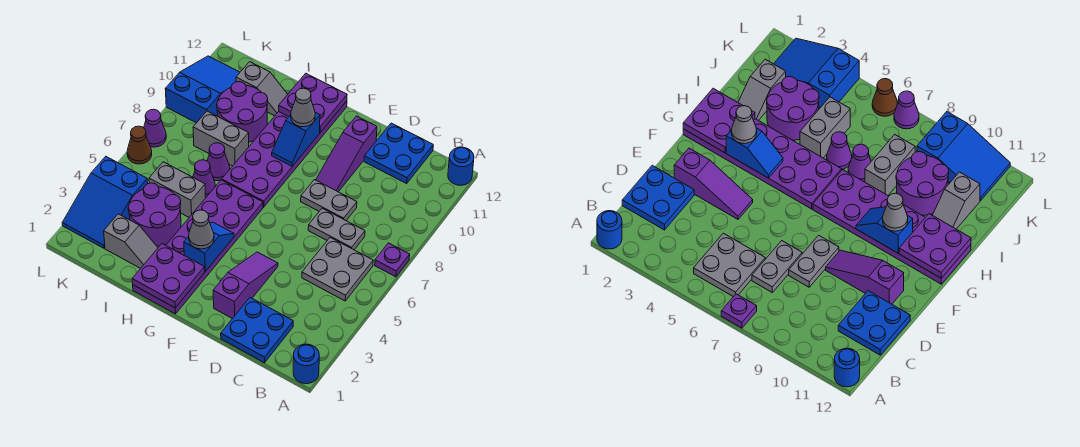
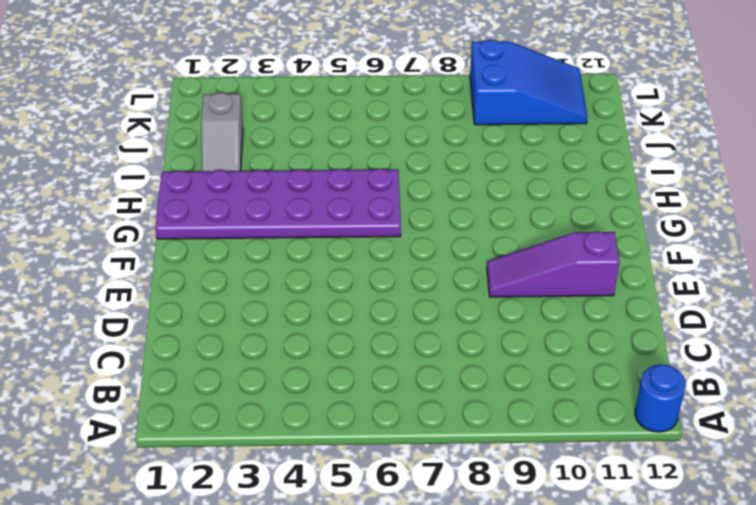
none -> blue 1x1 round brick [293,344,319,384]
none -> purple 1x1 plate [375,243,410,277]
none -> grey 2x2 plate [302,238,373,301]
none -> blue 2x2 plate [221,298,293,363]

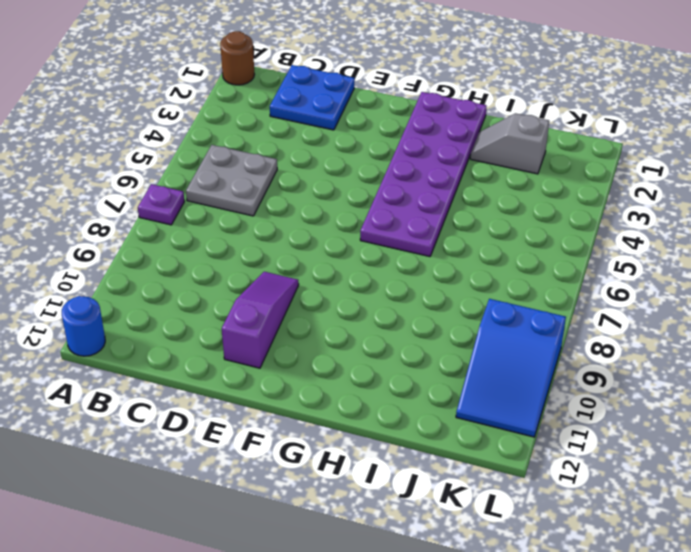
brown 1x1 round brick [220,31,254,85] -> blue 1x1 round brick [293,344,319,384]
none -> grey 1x2 plate [308,208,365,250]
none -> blue 2x2 plate [364,123,433,183]
none -> grey 1x2 plate [301,180,357,220]
none -> purple 1x3 slope [213,252,278,319]

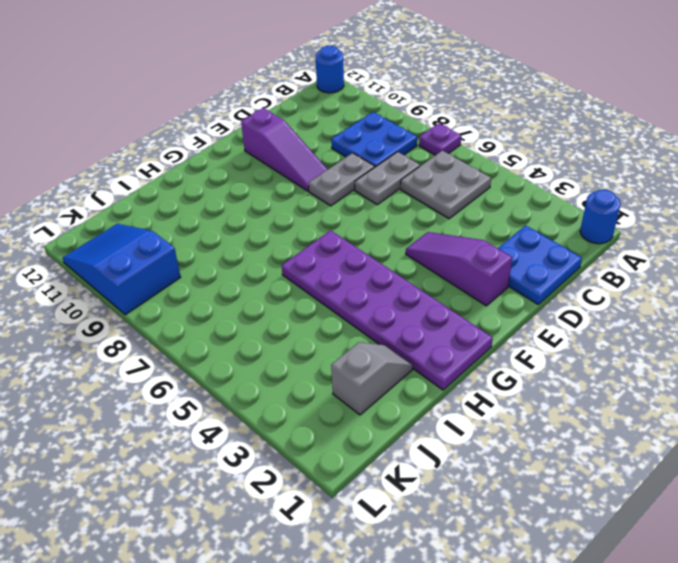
blue 2x2 plate [331,112,417,167] -> blue 2x2 plate moved to [364,123,433,183]
none -> purple 2x6 plate [222,101,347,207]
none -> purple 2x2 round brick [128,183,181,246]
none -> grey 1x2 brick [149,162,206,217]
none -> purple 1x1 cone [193,160,215,197]

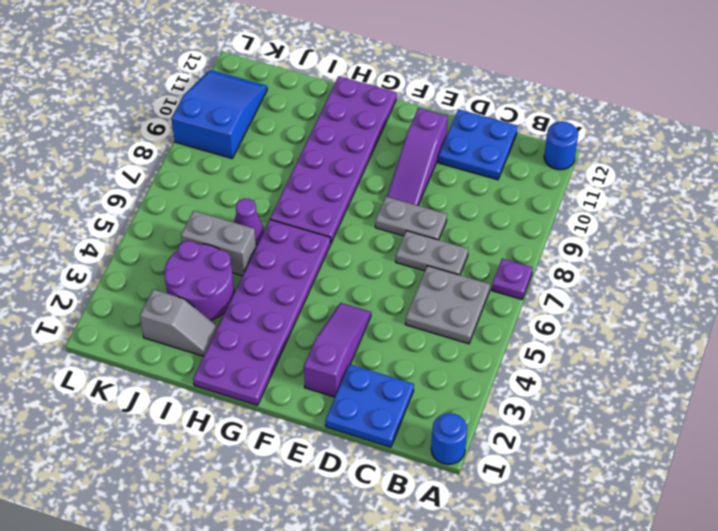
none -> purple 1x1 cone [207,143,230,181]
none -> grey 1x2 brick [193,111,249,166]
none -> purple 2x2 round brick [217,82,268,142]
none -> grey 1x2 slope [236,62,288,116]

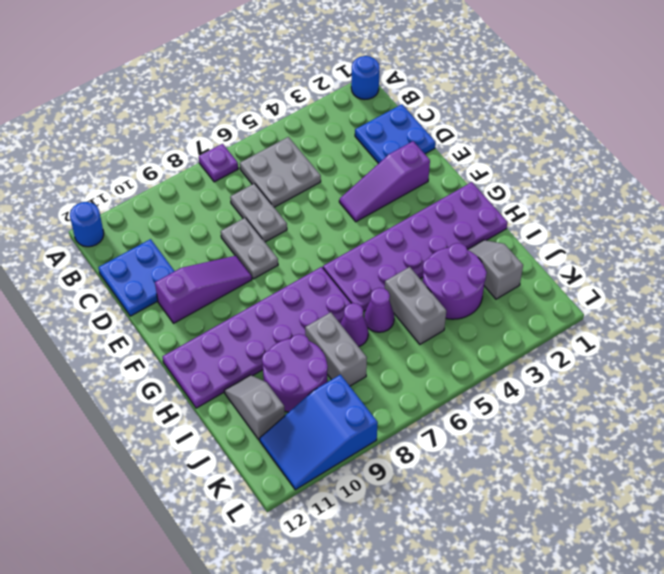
none -> blue 2x3 slope [62,157,148,248]
none -> brown 1x1 cone [127,126,152,164]
none -> purple 1x1 cone [144,109,166,147]
none -> purple 2x2 plate [132,244,205,308]

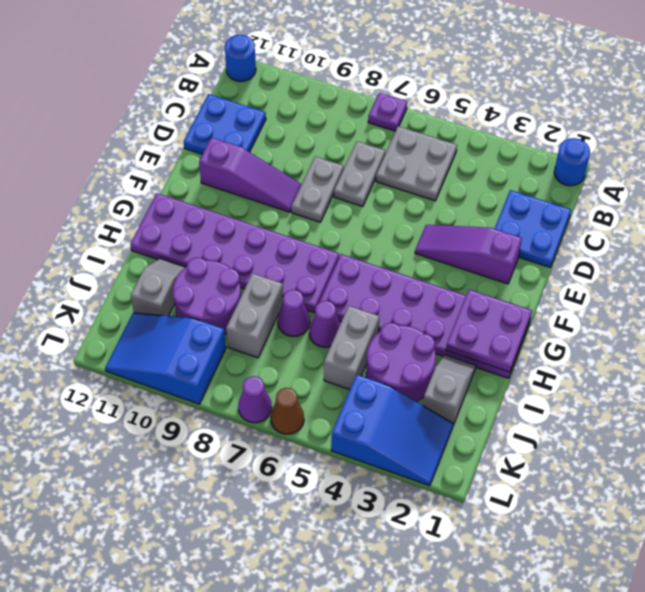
none -> blue 1x2 slope [184,222,234,271]
none -> blue 1x2 slope [272,112,320,166]
none -> purple 2x2 plate [279,73,347,132]
none -> grey 1x1 cone [189,210,214,249]

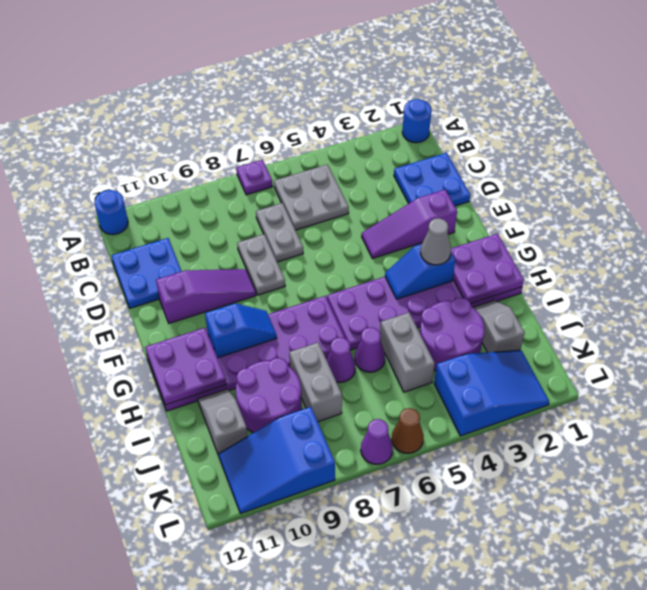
none -> grey 1x1 cone [291,88,315,127]

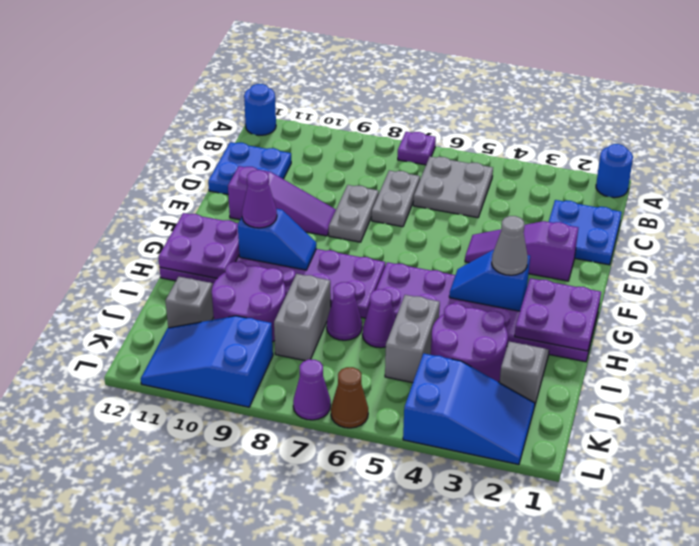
purple 1x1 cone [242,170,277,228] -> grey 1x1 cone [291,88,315,127]

